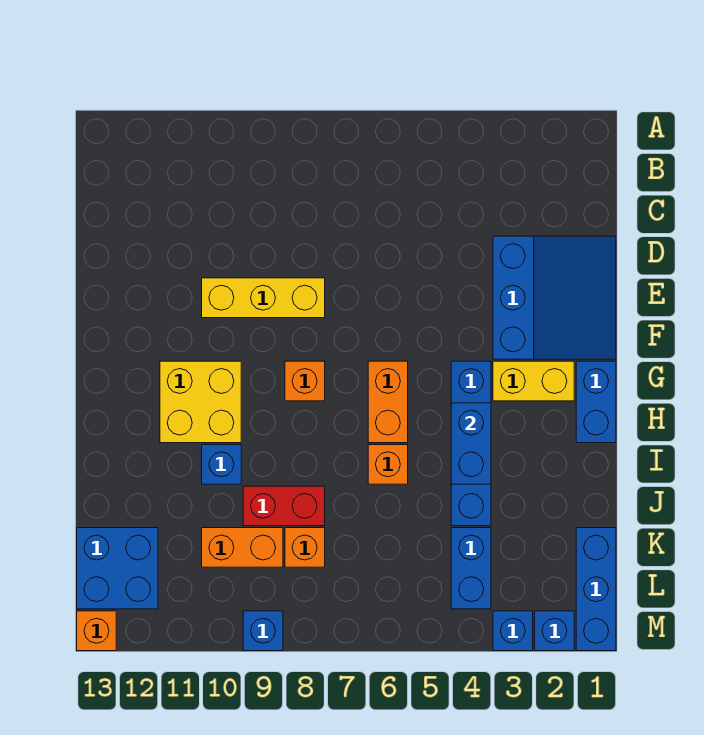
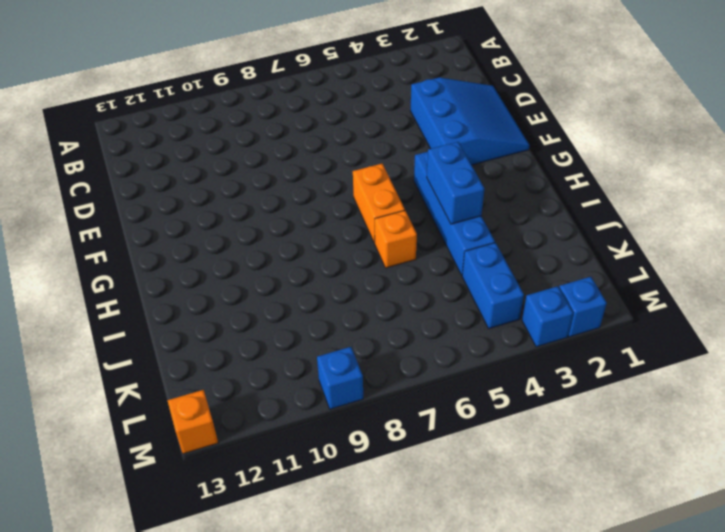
none -> yellow 1x3 brick [202,278,325,318]
none -> blue 1x2 brick [576,361,616,443]
none -> yellow 1x2 brick [493,361,574,401]

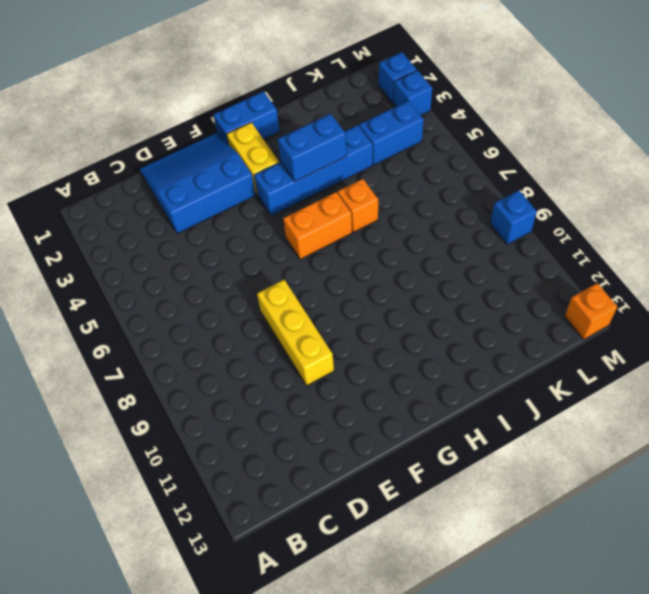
none -> orange 1x1 brick [285,361,325,401]
none -> yellow 2x2 brick [160,361,241,443]
none -> blue 1x1 brick [202,445,241,484]

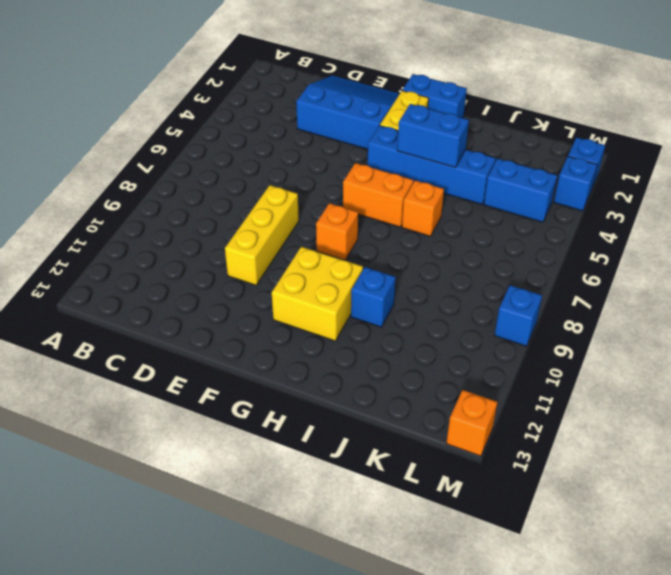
none -> red 1x2 brick [243,486,325,526]
none -> blue 1x3 brick [576,528,616,651]
none -> orange 1x1 brick [285,528,325,567]

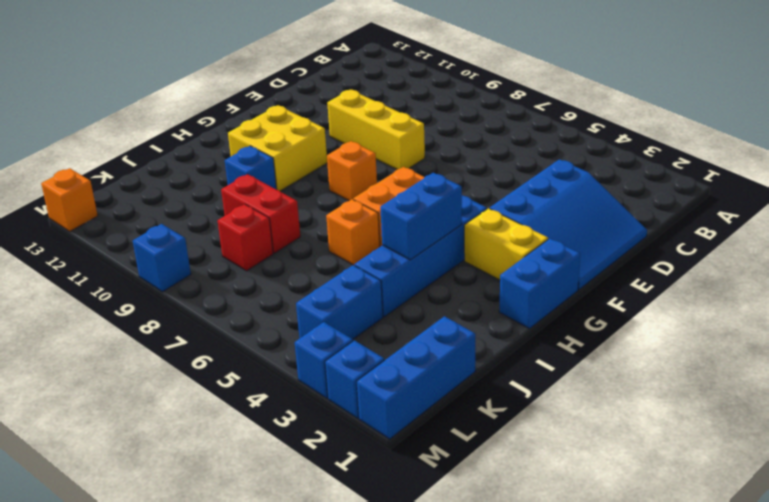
red 1x1 brick [218,204,273,271] -> orange 1x1 brick [285,528,325,567]
none -> orange 1x2 brick [202,528,283,567]
none -> blue 2x2 brick [77,528,158,609]

